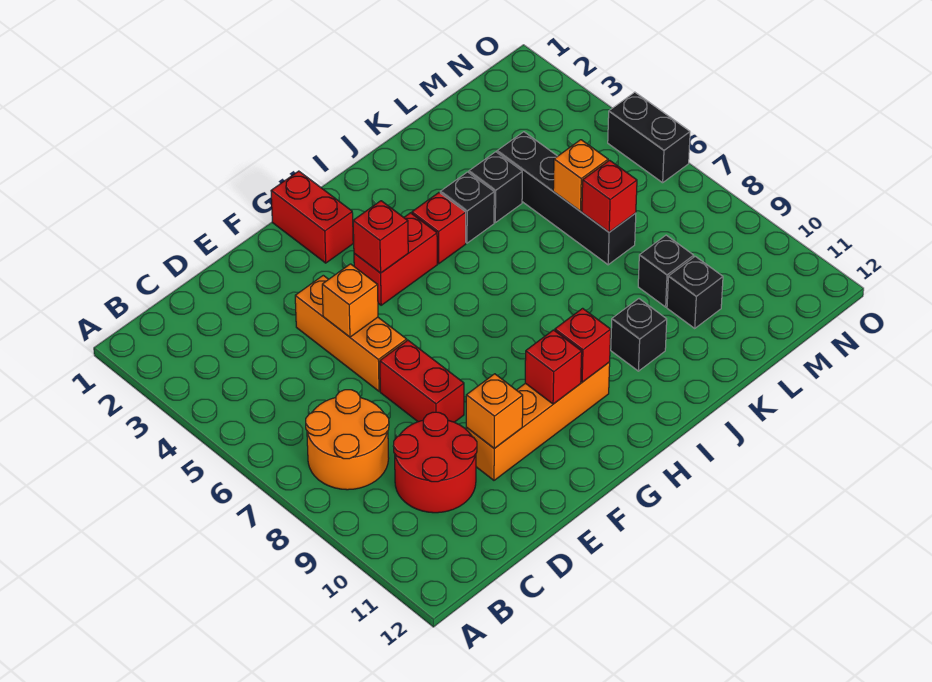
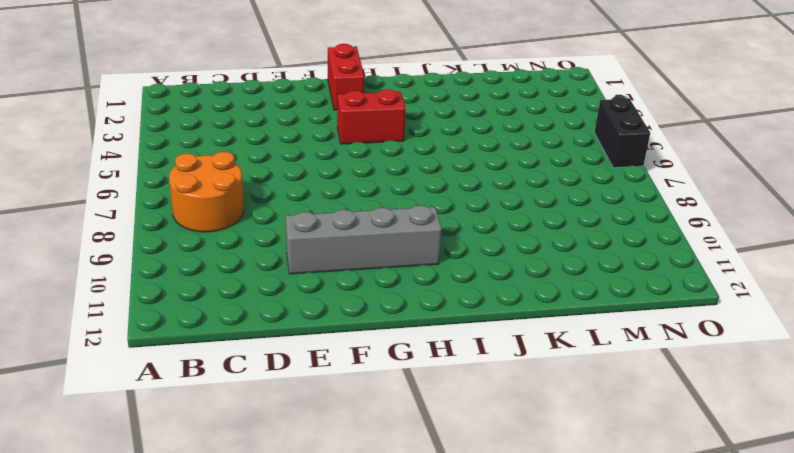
grey 1x4 brick [286,205,442,274] -> orange 1x4 brick [466,362,610,480]
none -> red 2x2 round brick [394,412,477,513]
none -> orange 1x3 brick [295,275,407,391]
none -> red 1x2 brick [380,340,464,422]

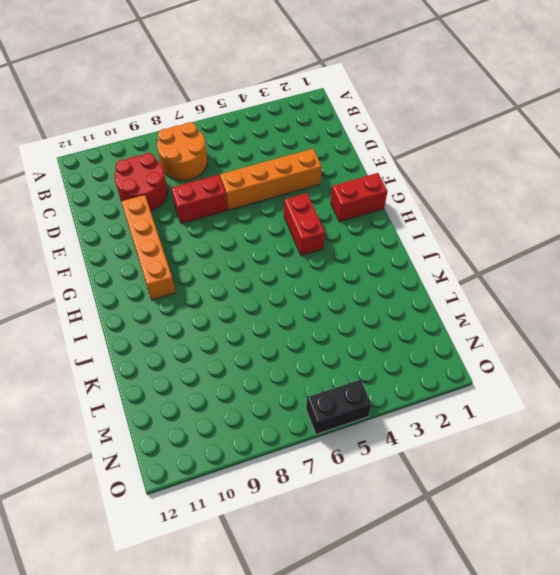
orange 1x4 brick [220,149,322,210] -> orange 1x3 brick [295,275,407,391]
none -> red 1x1 brick [412,193,466,264]
none -> black 1x1 brick [440,172,494,243]
none -> black 1x1 brick [611,299,667,371]

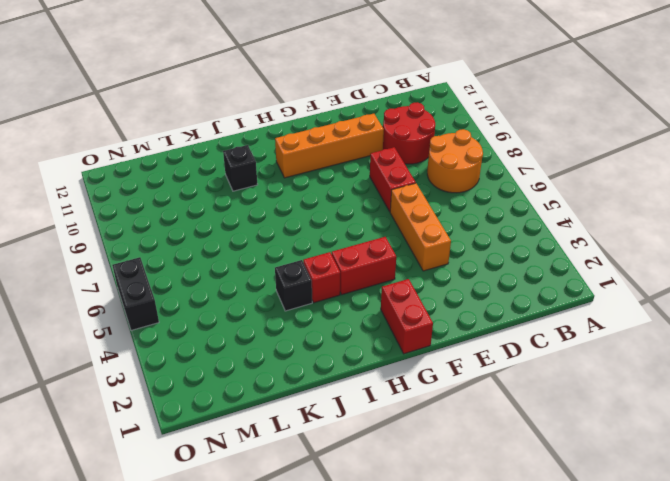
none -> black 1x1 brick [469,152,522,223]
none -> black 1x4 brick [497,132,636,265]
none -> black 1x1 brick [638,235,694,307]

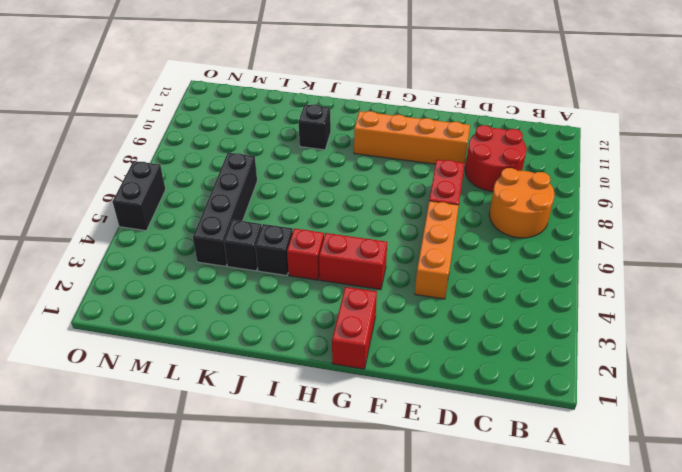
none -> black 1x1 brick [638,235,694,307]
none -> black 1x1 brick [667,256,723,328]
none -> orange 1x1 brick [322,264,378,337]

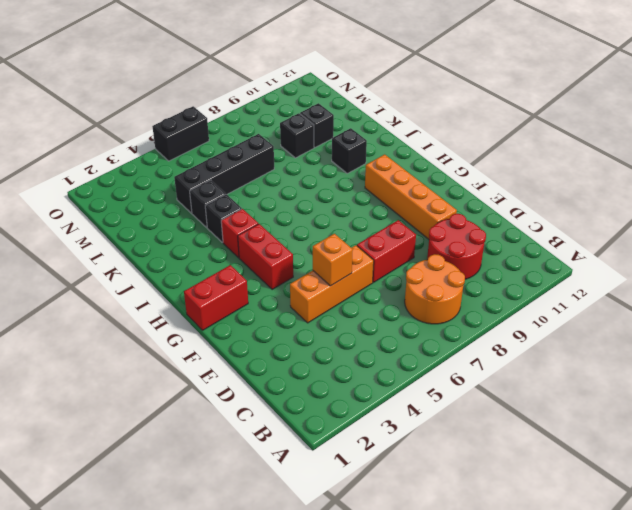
none -> orange 1x1 brick [466,374,523,448]
none -> red 1x1 brick [353,201,408,273]
none -> red 1x1 brick [525,330,582,404]

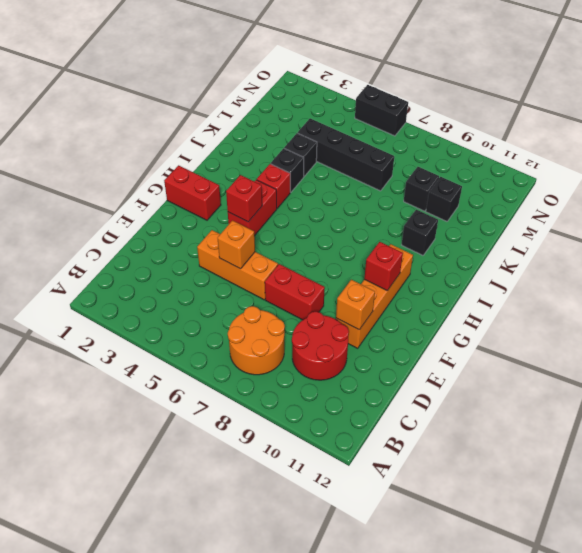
none -> red 1x1 brick [555,308,611,382]
none -> orange 1x1 brick [553,140,608,211]
none -> red 1x1 brick [582,160,637,232]

